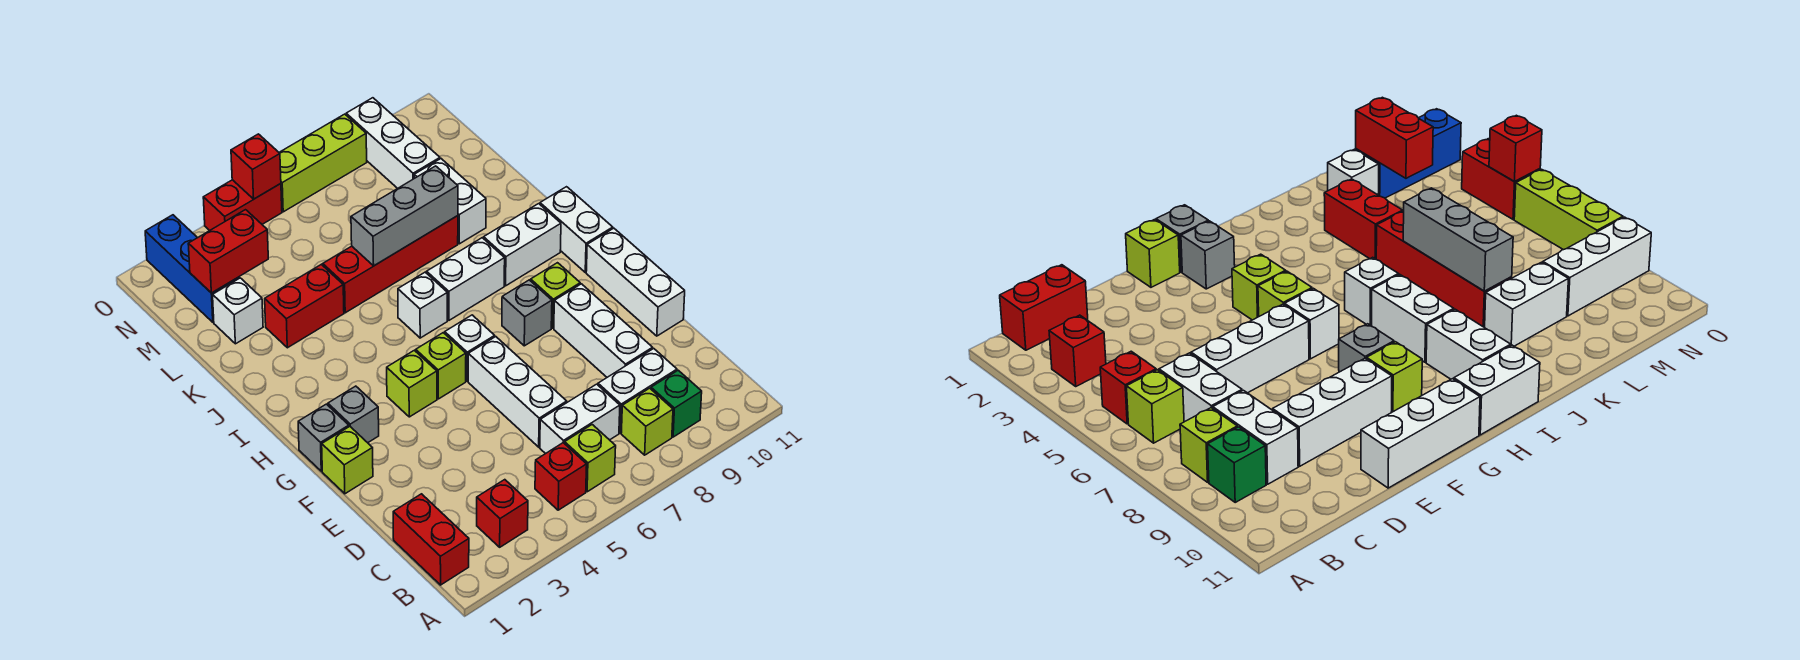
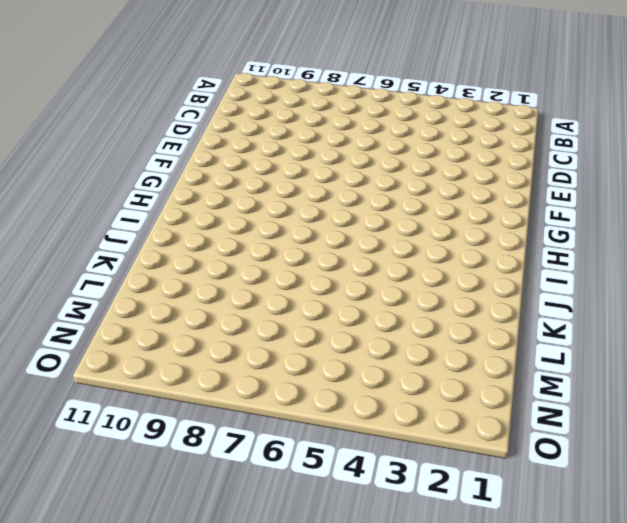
none -> red 1x2 brick [393,494,469,585]
none -> red 1x1 brick [477,480,528,547]
none -> red 1x1 brick [535,443,587,510]
none -> lime 1x1 brick [565,425,616,492]

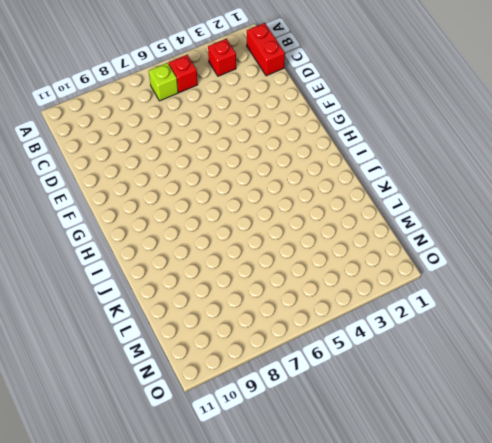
none -> lime 1x1 brick [621,388,673,455]
none -> green 1x1 brick [651,370,702,437]
none -> white 1x2 brick [540,384,620,454]
none -> white 1x2 brick [598,349,677,433]

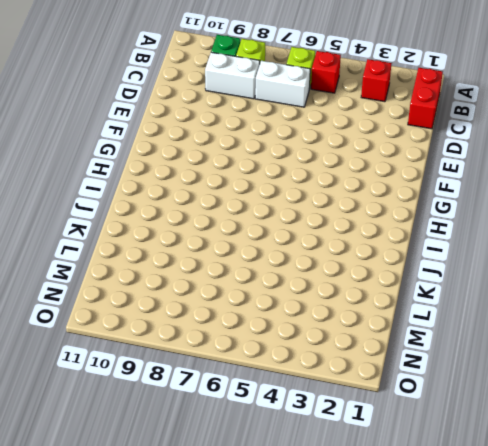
none -> white 1x3 brick [468,337,567,447]
none -> white 1x3 brick [554,284,653,377]
none -> white 1x3 brick [586,228,685,336]
none -> lime 1x1 brick [322,426,373,494]

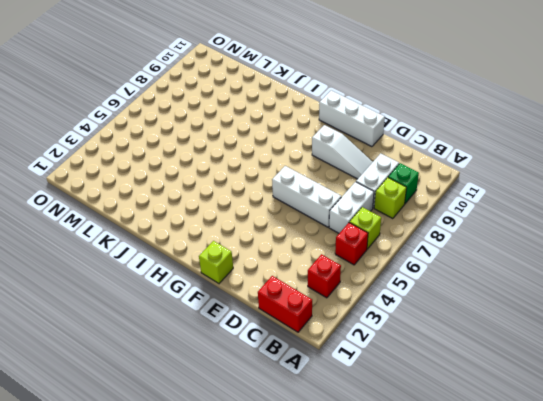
white 1x3 slope [312,125,372,179] -> white 1x3 brick [554,284,653,377]
none -> grey 1x1 brick [298,404,349,471]
none -> grey 1x1 brick [328,386,379,443]
none -> lime 1x1 brick [387,350,437,417]
none -> lime 1x1 brick [416,333,466,399]

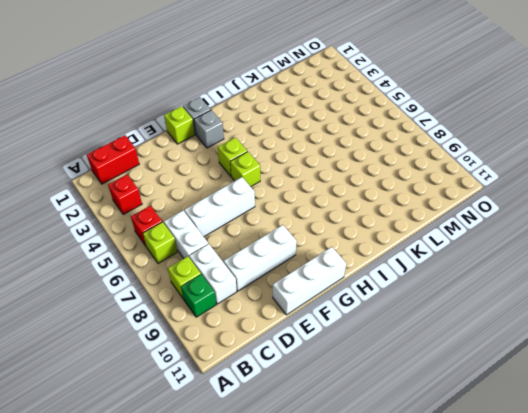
none -> white 1x1 brick [445,315,495,381]
none -> grey 1x1 brick [502,280,552,346]
none -> lime 1x1 brick [531,263,580,328]
none -> white 1x2 brick [540,187,613,272]

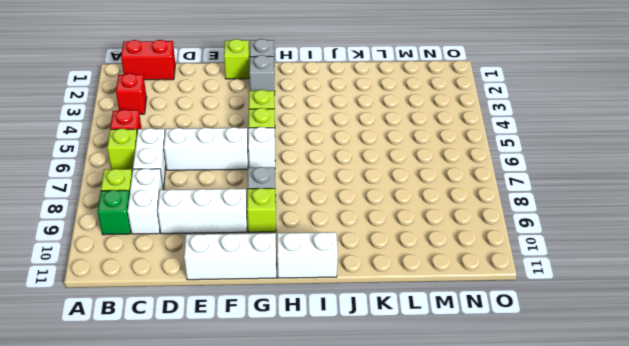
none -> white 1x1 brick [398,272,447,338]
none -> white 1x2 brick [427,238,505,320]
none -> white 1x2 brick [484,204,561,286]
none -> red 1x2 brick [265,264,344,348]

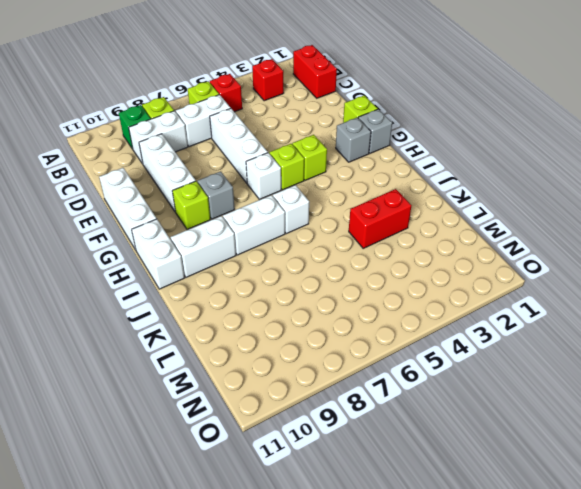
none -> red 1x4 brick [323,216,458,313]
none -> white 1x2 brick [414,159,486,244]
none -> white 1x1 brick [213,278,263,344]
none -> blue 1x3 brick [145,215,239,322]

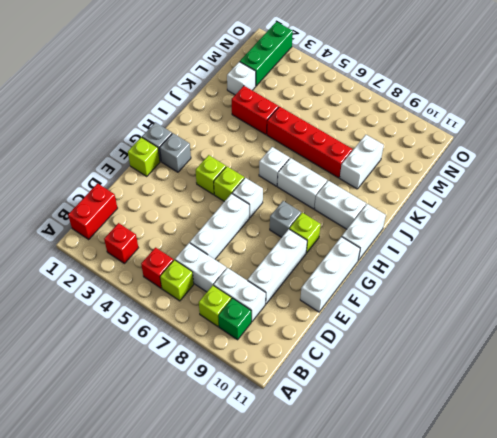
green 1x3 brick [240,22,293,86] -> blue 1x3 brick [145,215,239,322]
none -> white 1x3 brick [346,98,440,188]
none -> red 1x2 brick [203,180,282,231]
none -> lime 1x3 brick [279,114,367,212]
none -> grey 1x3 brick [351,166,458,266]

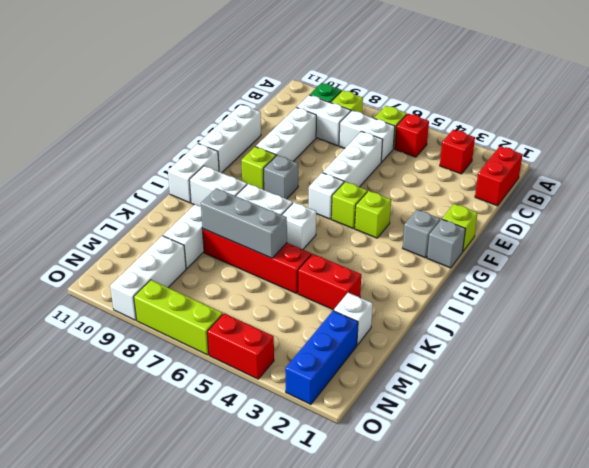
none -> red 1x2 brick [188,210,268,293]
none -> red 1x1 brick [231,134,281,199]

